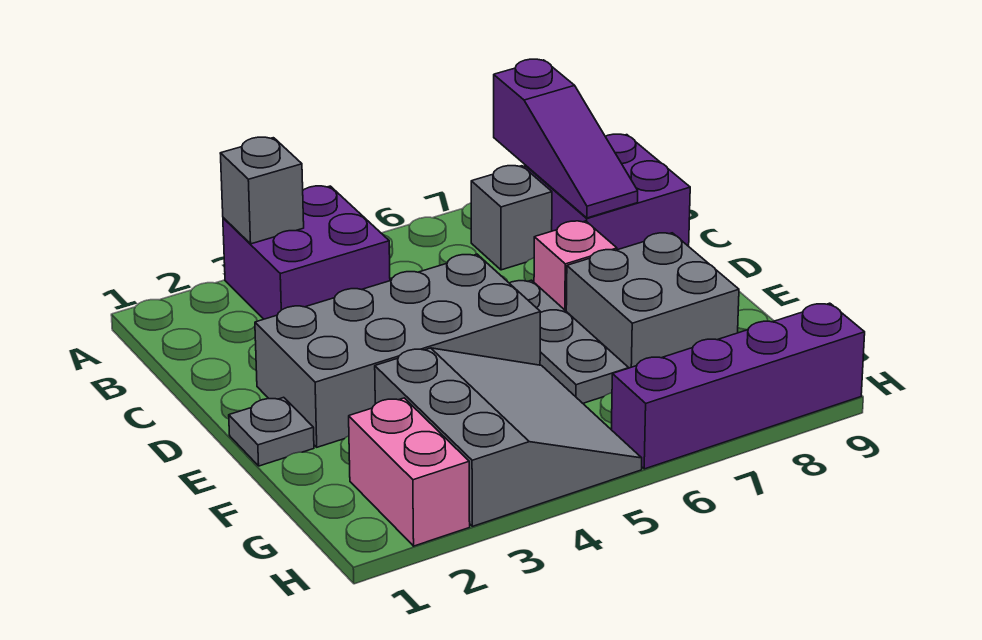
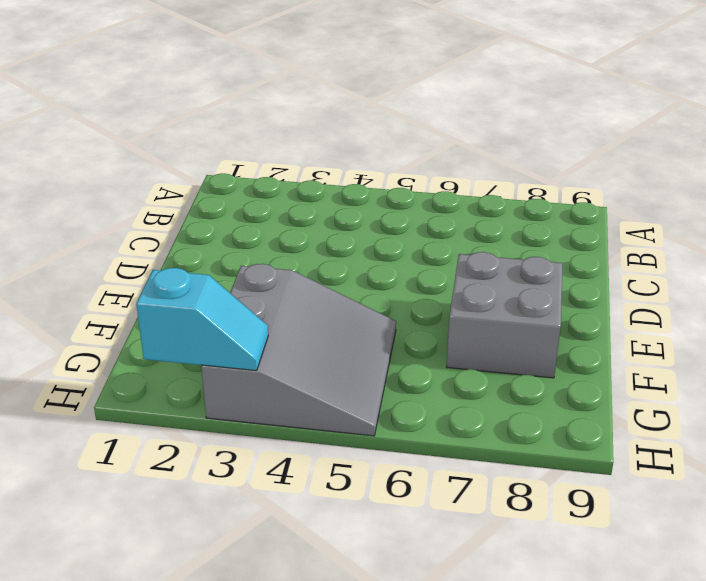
cyan 1x2 slope [136,268,268,371] -> none
none -> purple 2x2 brick [223,186,390,319]
none -> grey 1x1 brick [471,166,552,270]
none -> purple 2x2 brick [525,134,690,250]

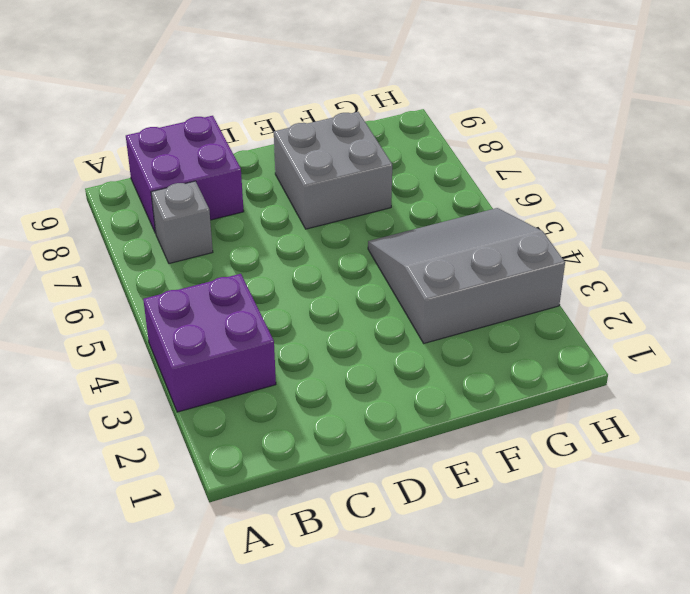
none -> grey 2x4 brick [255,254,540,447]
none -> grey 1x3 plate [510,280,628,403]
none -> pink 1x1 brick [534,221,617,311]

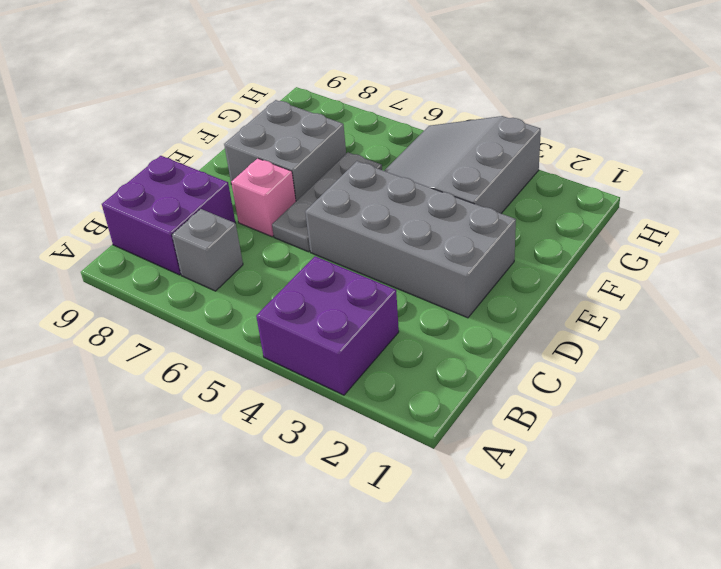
none -> grey 1x1 plate [229,397,314,466]
none -> pink 1x2 brick [349,398,470,546]
none -> purple 1x4 brick [611,303,865,469]

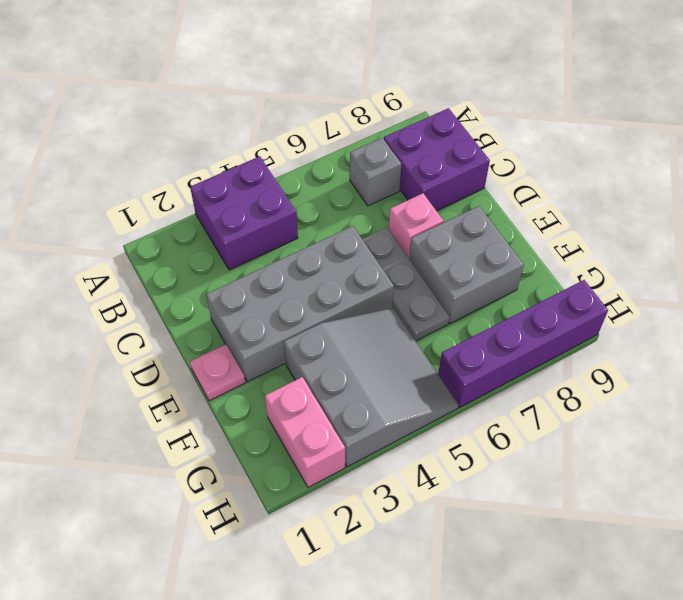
pink 1x1 plate [190,344,246,401] -> grey 1x1 plate [229,397,314,466]
none -> grey 1x1 brick [220,137,304,244]
none -> purple 1x3 slope [494,59,638,218]

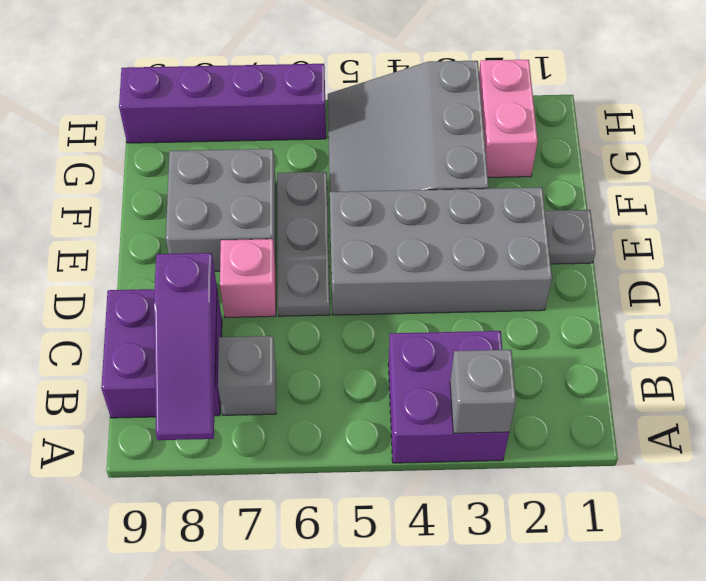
purple 1x3 slope [154,253,217,440] -> purple 1x3 slope turned to [494,59,638,218]

